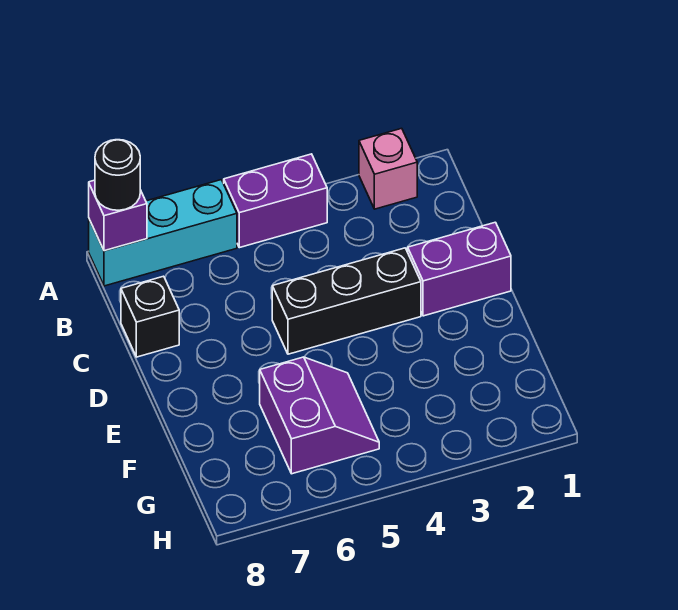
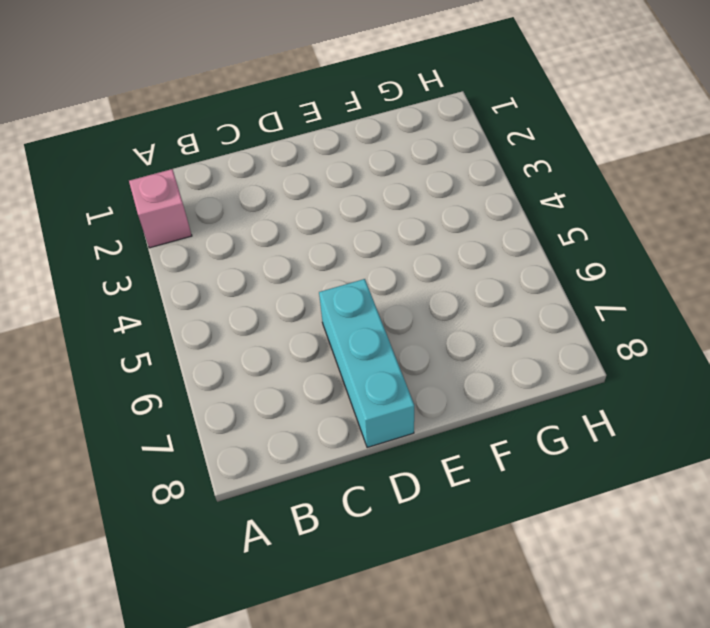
cyan 1x3 brick [319,279,414,448] -> cyan 1x3 brick moved to [89,180,237,286]
none -> purple 1x2 brick [224,154,327,248]
none -> black 1x1 brick [121,276,179,357]

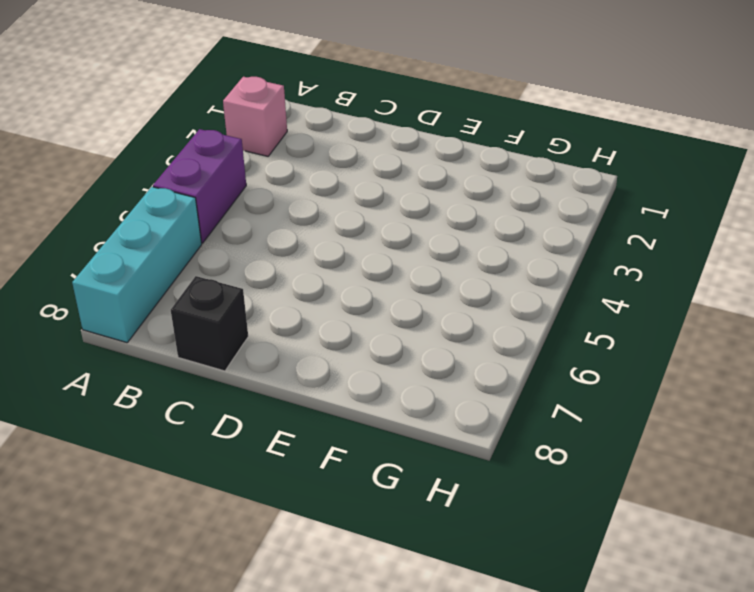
none -> purple 1x2 brick [408,222,511,316]
none -> black 1x3 brick [272,248,421,354]

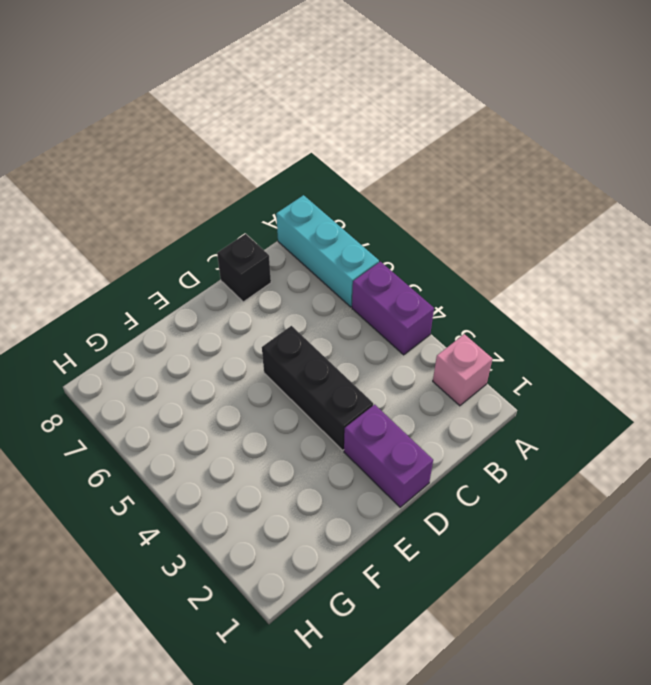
none -> purple 2x2 slope [260,357,379,474]
none -> purple 1x1 brick [89,180,147,251]

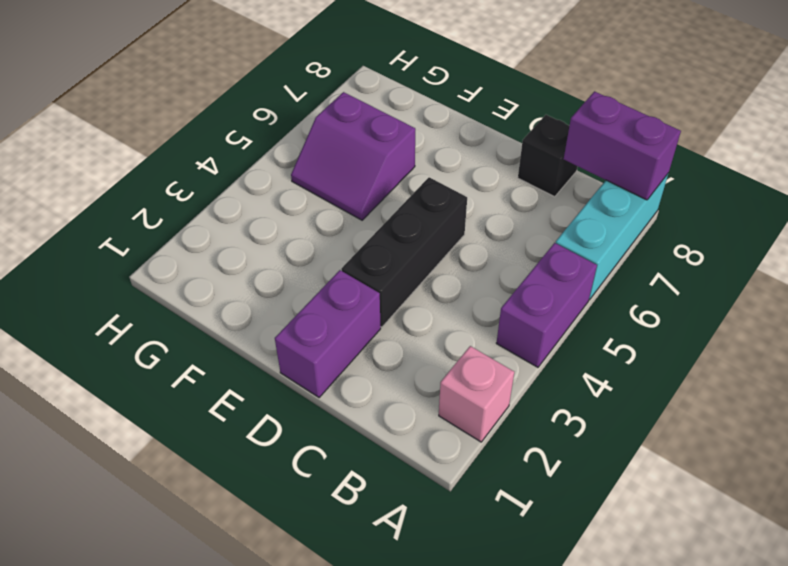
purple 1x2 brick [564,91,681,200] -> purple 1x1 brick [89,180,147,251]
none -> black 1x1 round brick [95,140,140,210]

